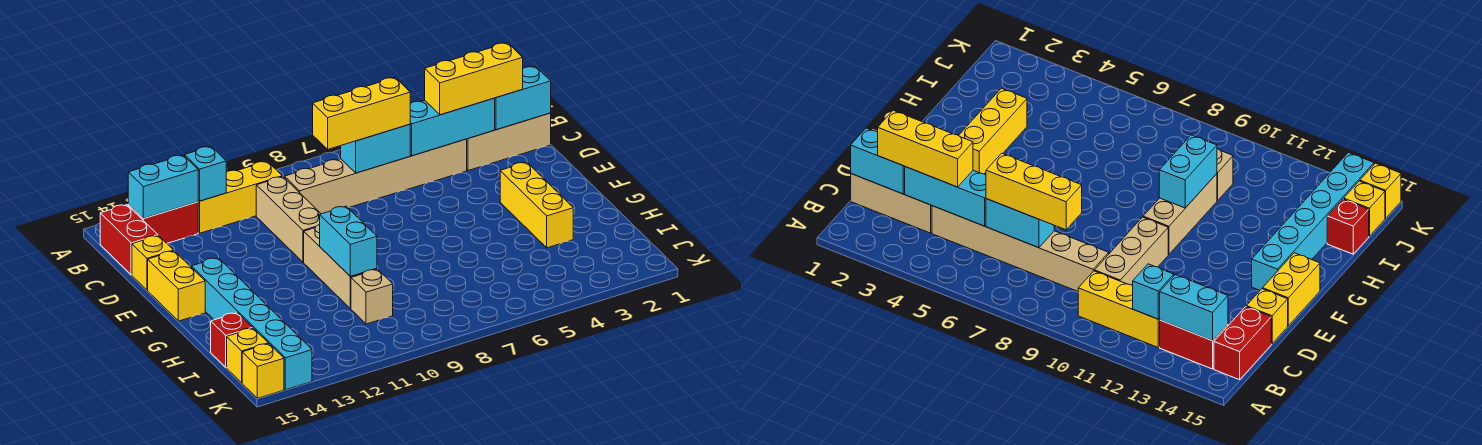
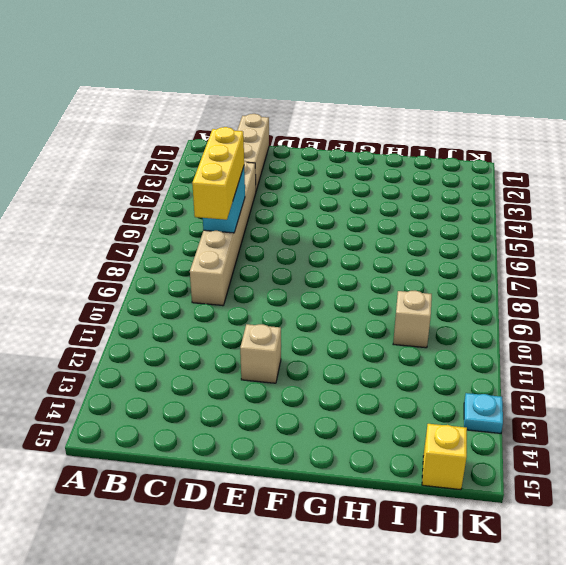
tan 1x1 brick [240,324,281,383] -> none
cyan 1x1 plate [464,393,503,433] -> none
none -> yellow 1x3 brick [198,161,282,233]
none -> red 1x2 brick [128,202,198,243]
none -> red 1x2 brick [100,205,158,275]

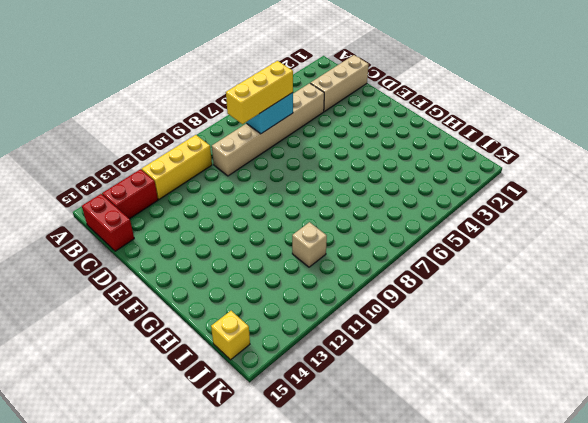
none -> tan 1x3 brick [256,177,321,262]
none -> yellow 1x1 brick [132,236,174,290]
none -> yellow 1x2 brick [148,251,205,321]

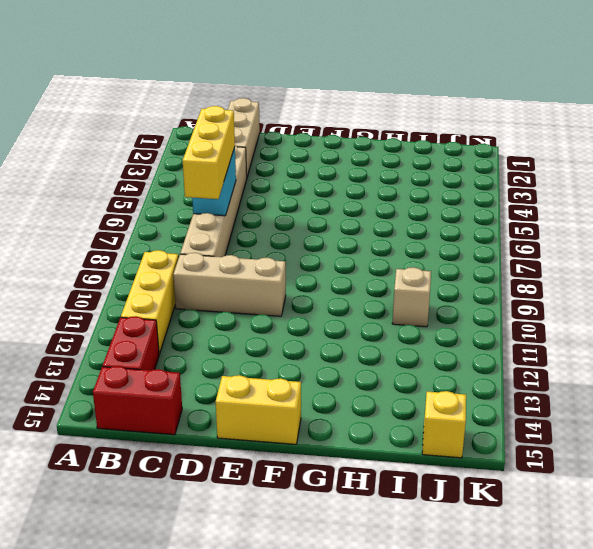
none -> yellow 1x1 brick [132,236,174,290]
none -> yellow 1x3 brick [500,162,573,248]
none -> tan 1x3 brick [304,224,377,309]

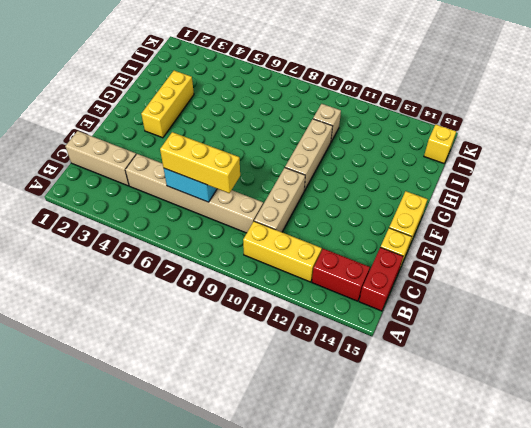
none -> cyan 1x6 brick [192,258,312,390]
none -> red 1x1 brick [211,313,252,367]
none -> yellow 1x1 brick [242,344,284,398]

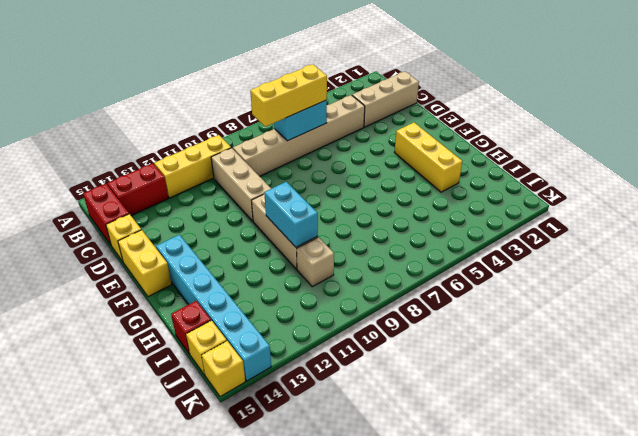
none -> cyan 1x1 brick [185,147,226,201]
none -> cyan 1x2 brick [128,155,198,219]
none -> cyan 1x2 brick [495,66,551,130]

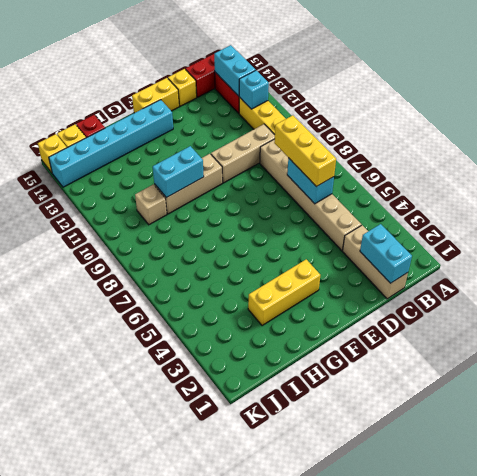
none -> cyan 1x3 brick [410,98,495,156]
none -> yellow 1x3 brick [425,43,523,115]

